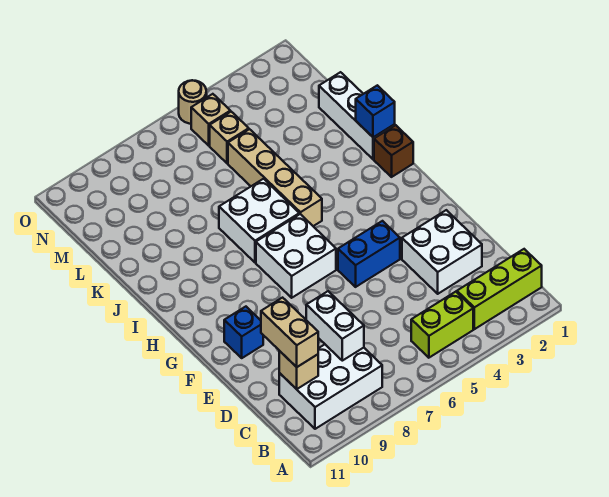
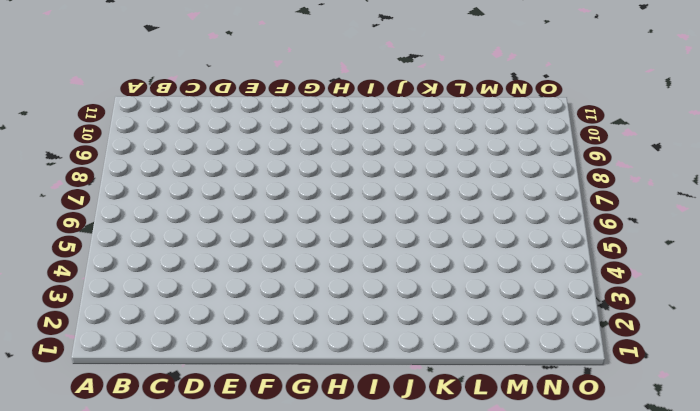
none -> lime 1x3 brick [457,249,542,329]
none -> lime 1x2 brick [411,292,473,358]
none -> white 2x3 brick [279,345,382,429]

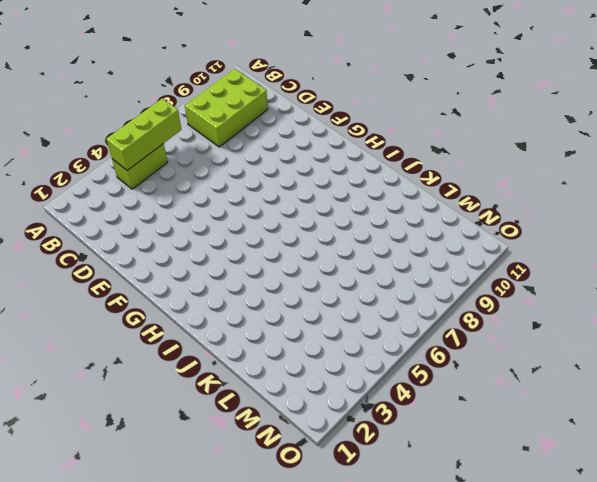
lime 1x3 brick [107,99,182,170] -> lime 1x3 brick moved to [457,249,542,329]
lime 2x3 brick [185,69,268,147] -> white 2x3 brick [279,345,382,429]
none -> white 2x2 brick [402,210,482,294]
none -> blue 1x2 brick [338,221,400,287]
none -> blue 1x1 brick [224,307,263,358]

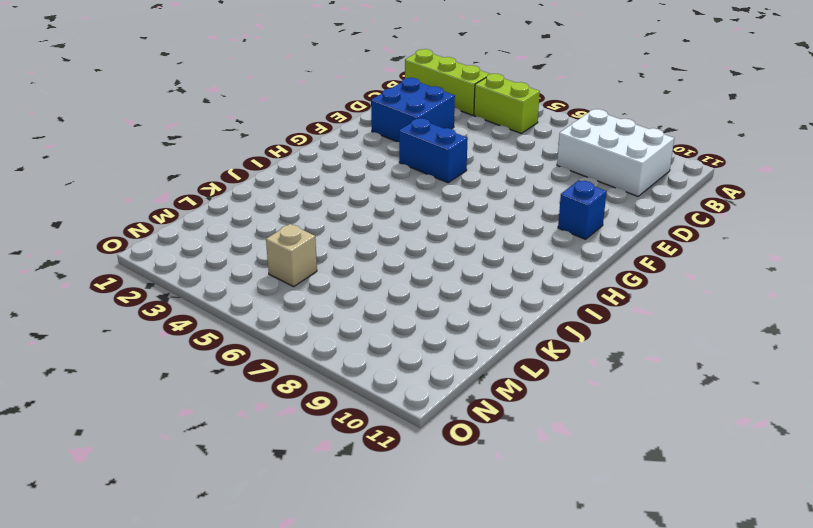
blue 2x2 brick [371,78,455,142] -> white 2x2 brick [402,210,482,294]
none -> white 2x2 brick [256,214,336,298]
none -> brown 1x1 brick [374,125,413,177]
none -> tan 1x4 brick [228,129,322,226]

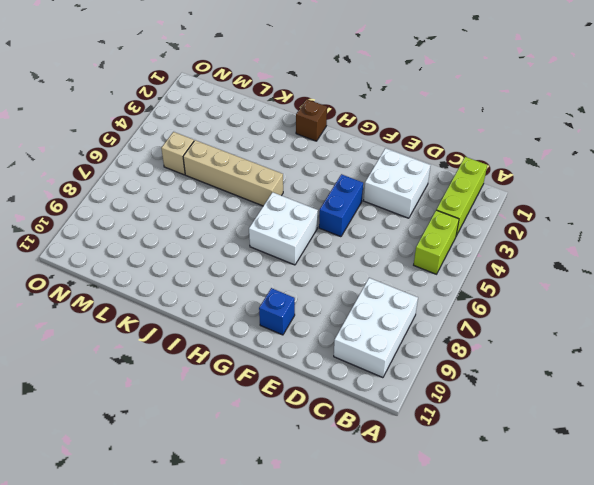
none -> white 2x2 brick [219,179,299,262]
none -> white 1x3 brick [319,72,395,159]
none -> tan 1x1 brick [191,94,230,146]

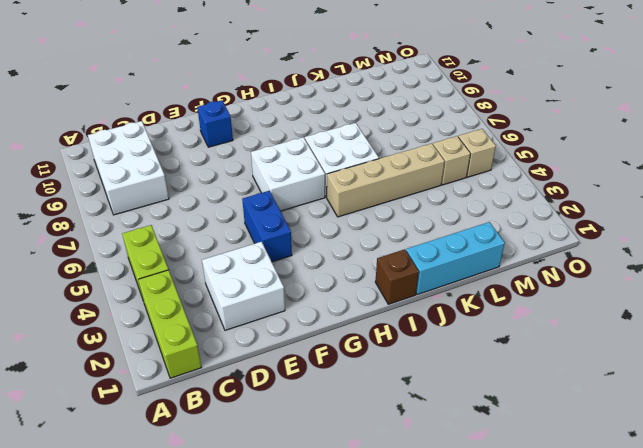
cyan 1x3 brick [406,222,505,295] -> white 1x3 brick [319,72,395,159]
none -> tan 1x1 round brick [179,80,207,124]
none -> white 1x2 brick [306,291,364,361]
none -> tan 1x1 brick [279,351,318,389]

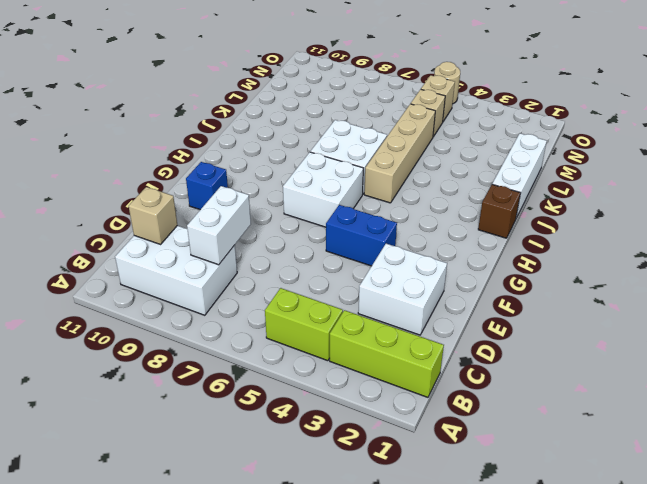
none -> blue 1x1 brick [356,85,395,137]
none -> tan 1x2 brick [261,298,318,367]

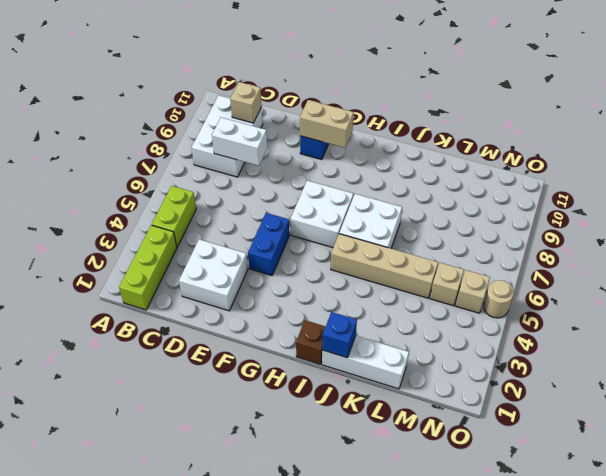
tan 1x2 brick [300,100,354,148] -> tan 1x2 brick moved to [261,298,318,367]

